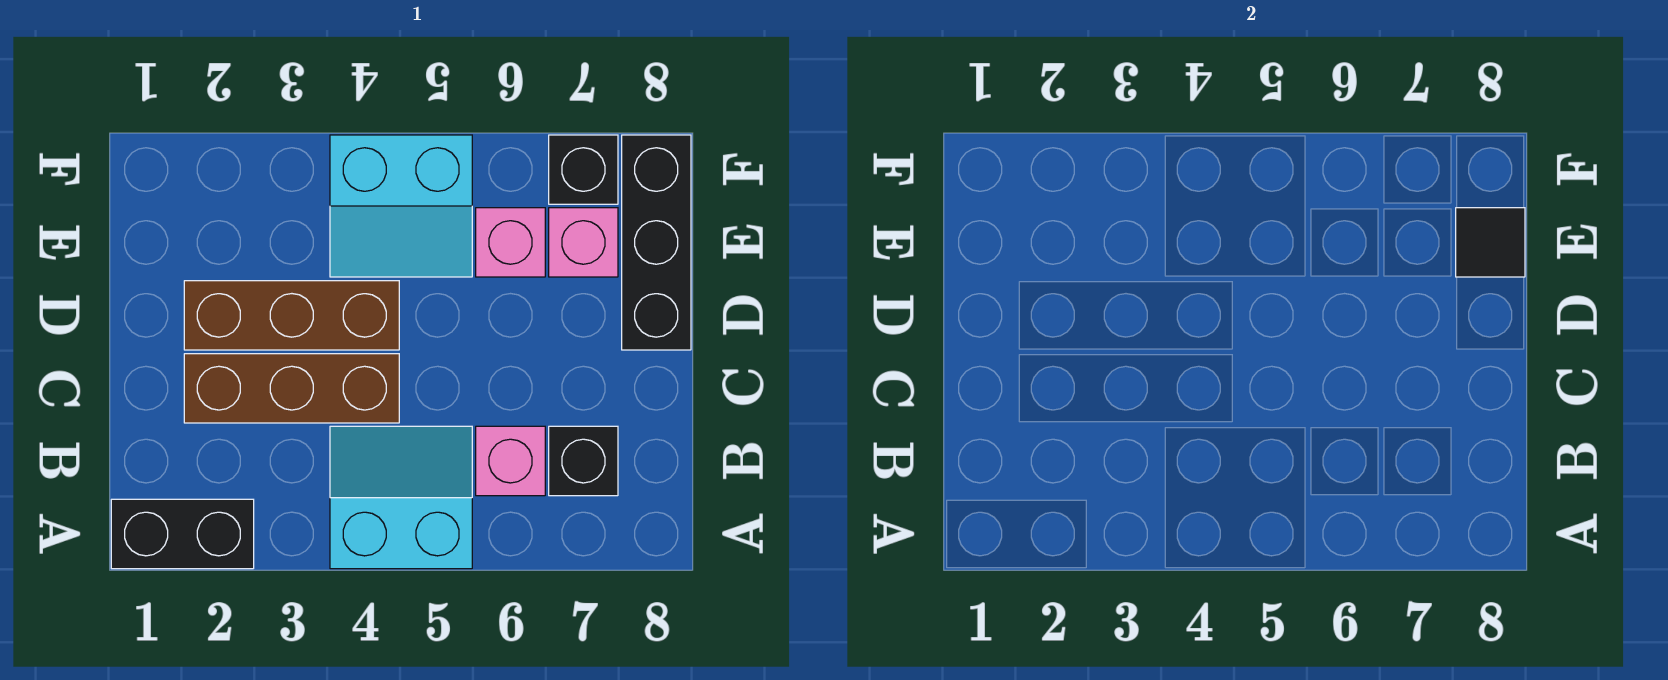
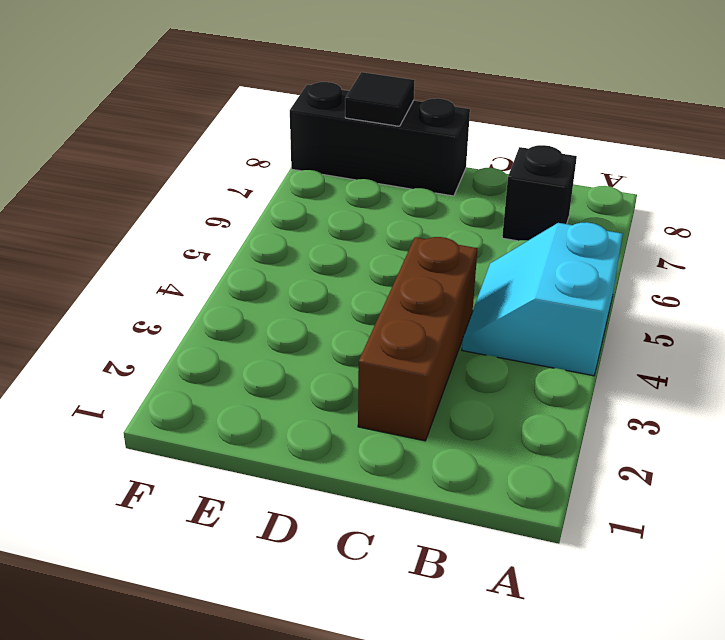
none -> black 1x2 brick [111,499,254,569]
none -> pink 1x1 brick [476,426,545,496]
none -> brown 1x3 brick [184,281,399,350]

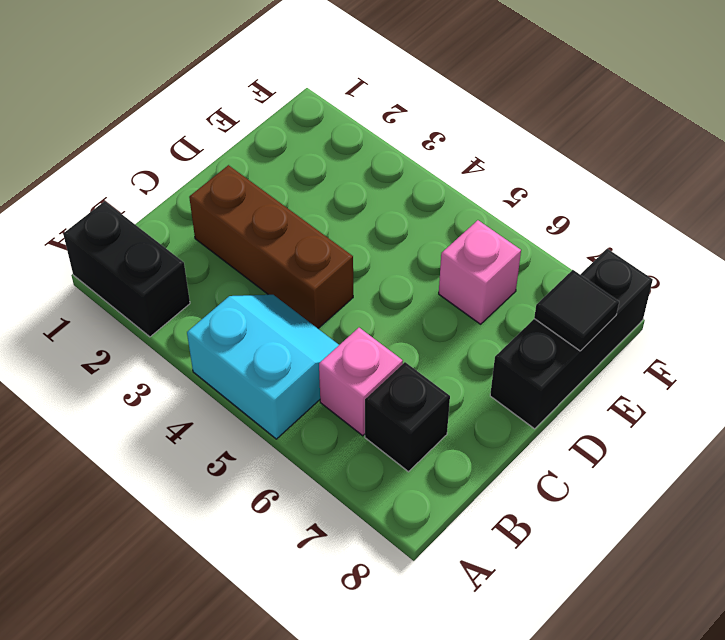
none -> brown 1x3 brick [184,281,399,350]
none -> cyan 2x2 slope [330,135,472,277]
none -> pink 1x1 brick [549,208,618,277]

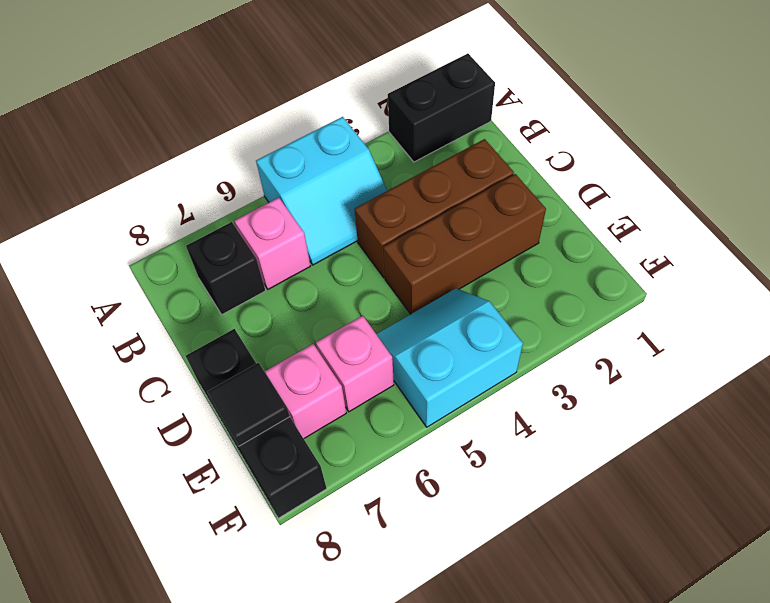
none -> black 1x1 brick [549,135,618,204]

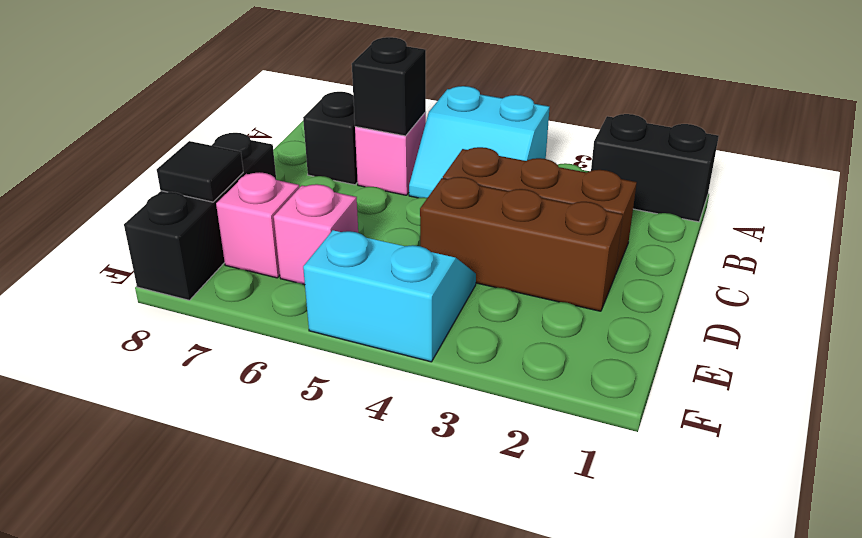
black 1x1 brick [352,37,426,136] -> black 1x1 brick moved to [549,135,618,204]

